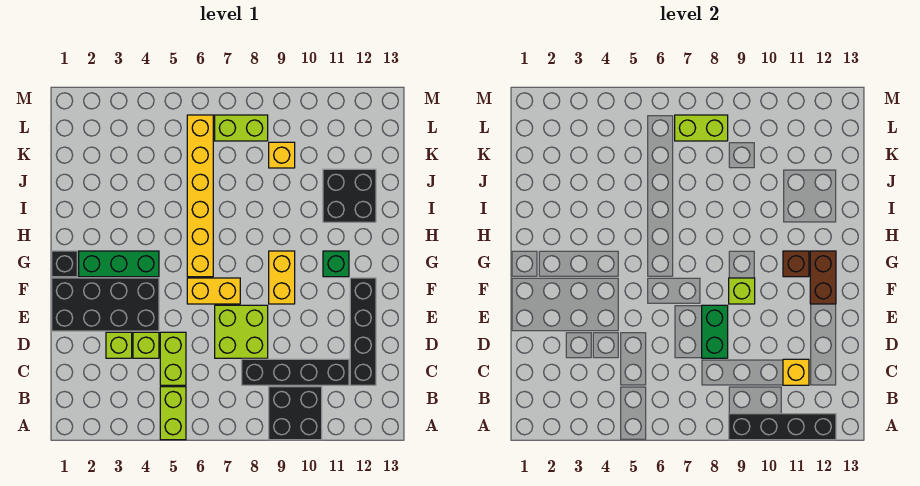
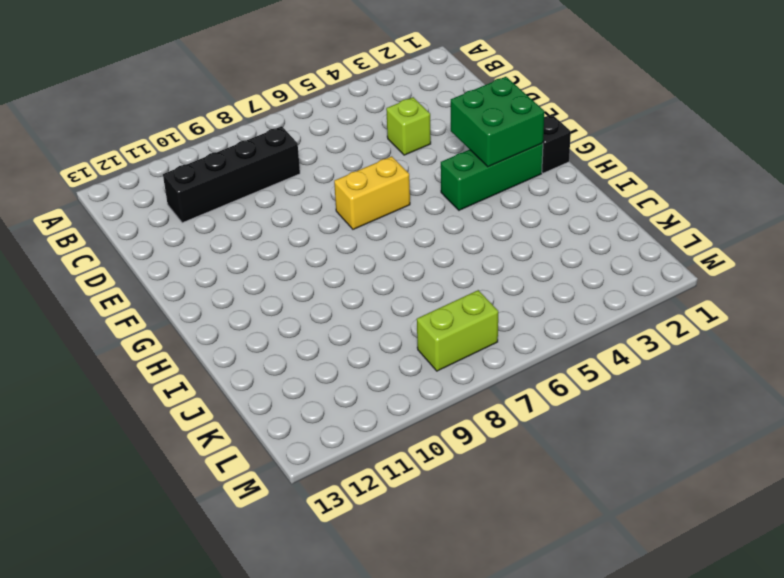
green 2x2 brick [451,77,545,167] -> none
none -> lime 1x2 brick [160,387,186,440]
none -> black 2x2 brick [269,387,322,440]
none -> lime 1x2 brick [160,332,186,385]

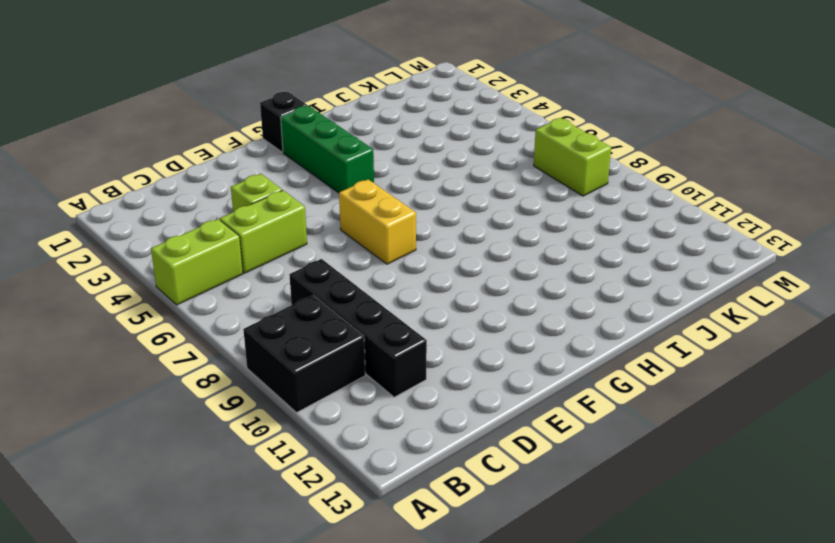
none -> black 1x4 brick [350,278,376,385]
none -> lime 1x1 brick [106,332,132,358]
none -> lime 2x2 brick [215,305,268,358]

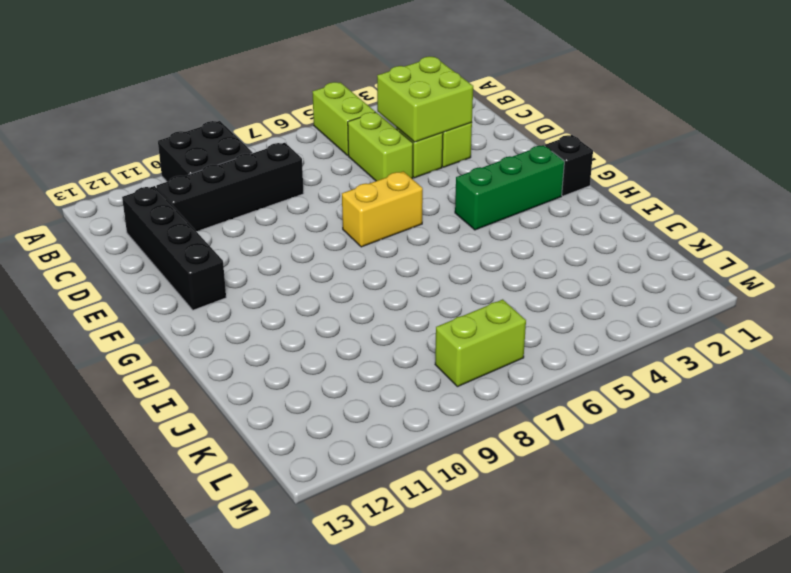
lime 2x2 brick [377,56,473,142] -> lime 2x2 brick moved to [215,305,268,358]
none -> black 2x4 brick [52,278,159,331]
none -> yellow 1x2 brick [269,251,295,304]
none -> yellow 1x6 brick [187,115,213,277]

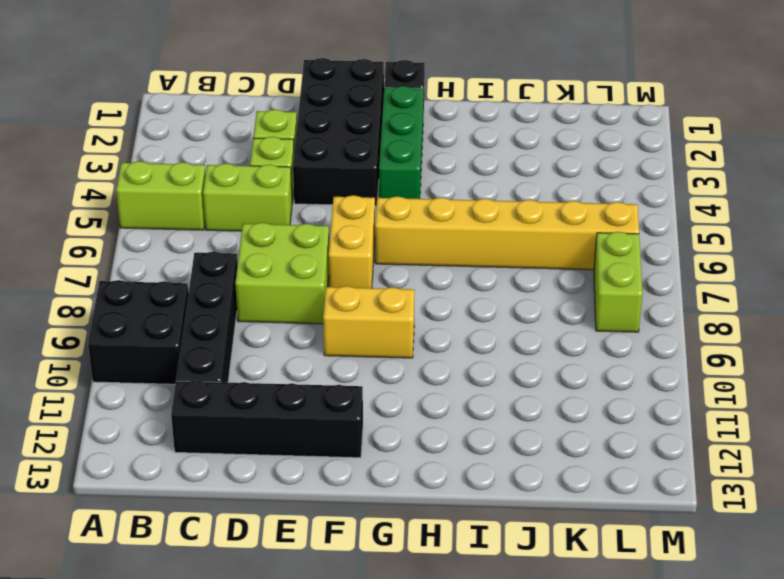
none -> green 1x1 brick [323,251,349,277]
none -> black 2x2 brick [323,169,376,222]
none -> yellow 1x1 brick [269,142,295,168]

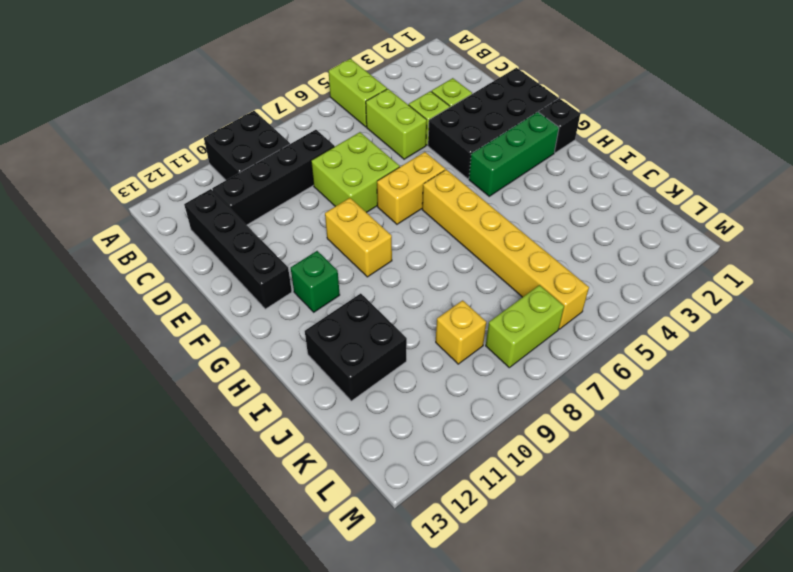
none -> black 1x4 brick [729,414,836,440]
none -> yellow 1x1 brick [783,359,809,385]
none -> green 1x2 brick [702,305,728,358]

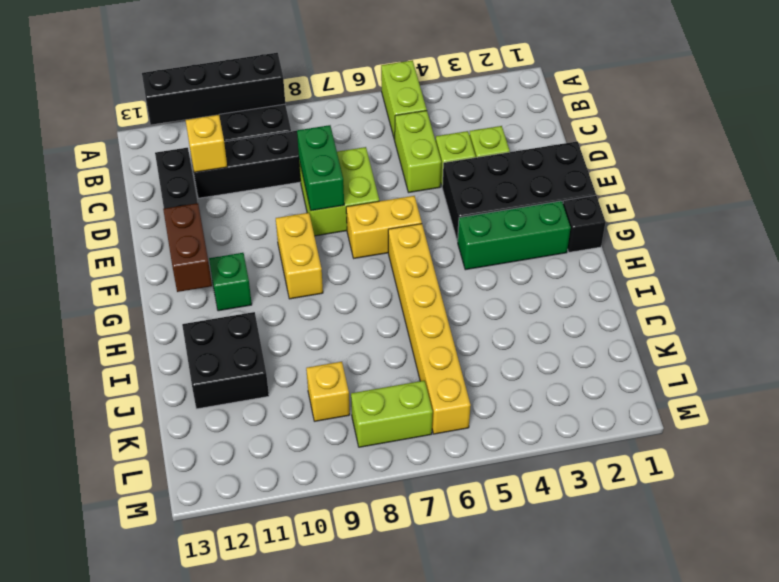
none -> lime 1x1 brick [729,278,755,304]
none -> brown 1x1 brick [783,251,809,277]
none -> lime 1x2 brick [675,115,728,141]

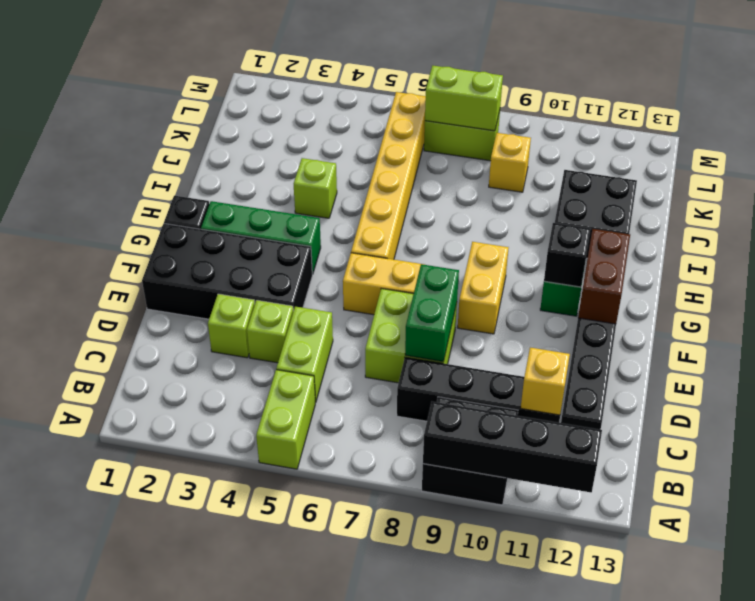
black 1x1 brick [544,223,590,287] -> brown 1x1 brick [783,251,809,277]
lime 1x1 brick [294,158,337,218] -> lime 1x1 brick moved to [729,278,755,304]

